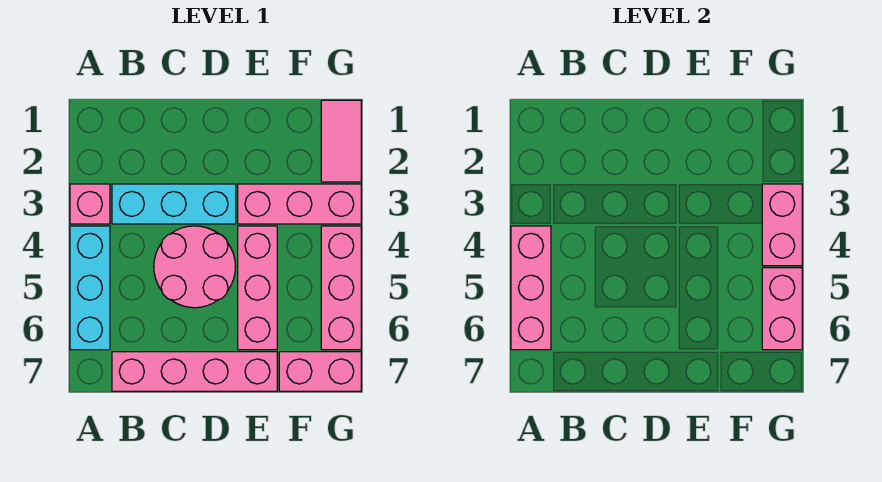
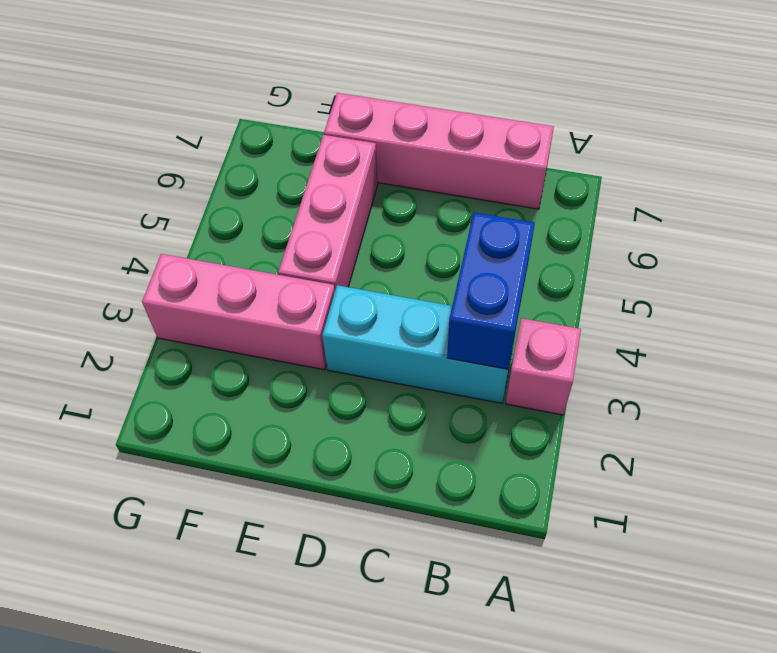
blue 1x2 brick [447,212,535,369] -> none
none -> cyan 1x3 brick [70,226,110,350]
none -> pink 2x2 round brick [154,226,236,308]
none -> pink 1x2 brick [279,352,361,391]

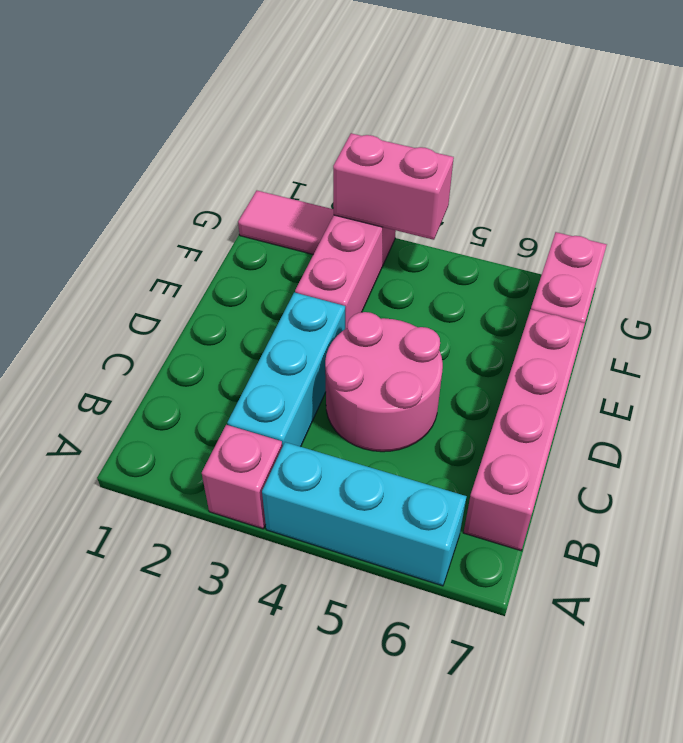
none -> pink 1x3 brick [238,226,277,350]
none -> pink 1x3 brick [321,226,361,350]
none -> pink 1x3 brick [511,226,551,350]

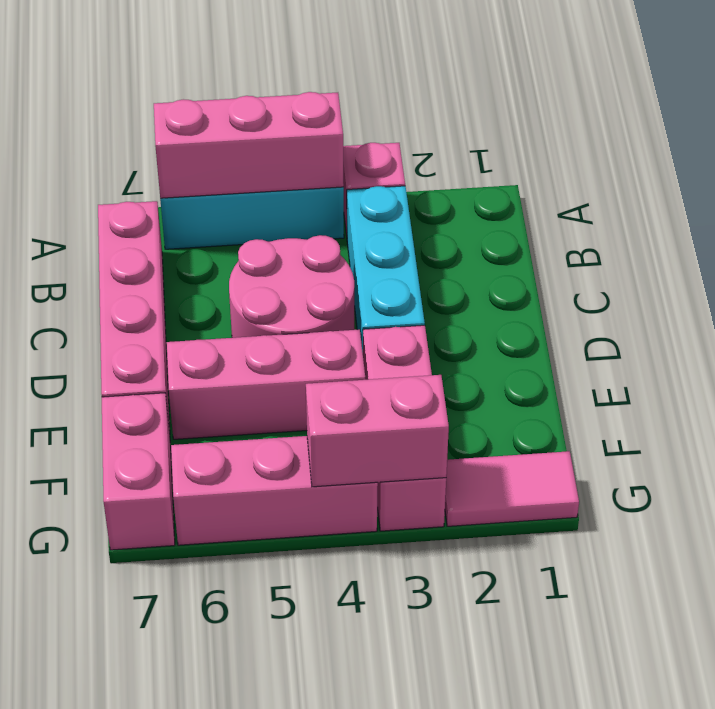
none -> pink 1x2 brick [762,268,802,350]

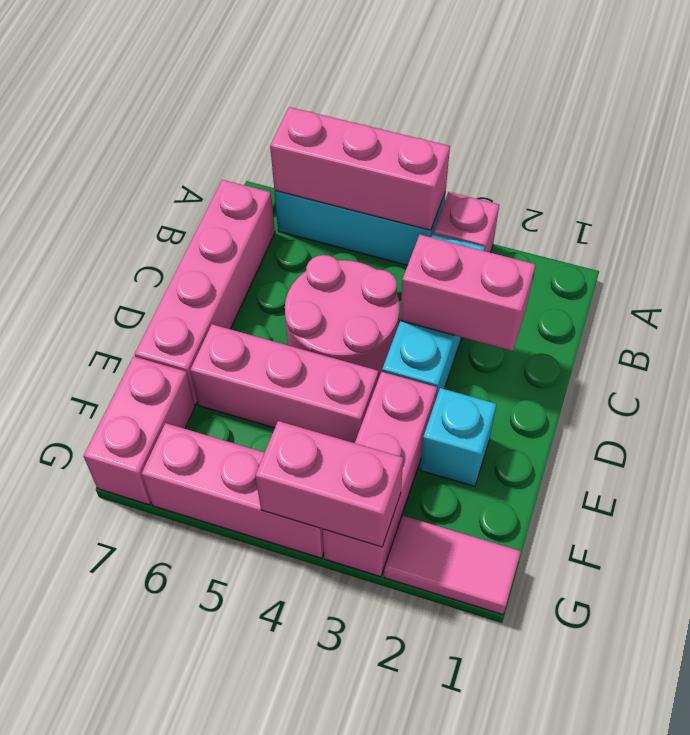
pink 1x2 brick [400,235,536,351] -> pink 1x2 brick moved to [762,268,802,350]
cyan 1x1 brick [420,388,496,486] -> none

